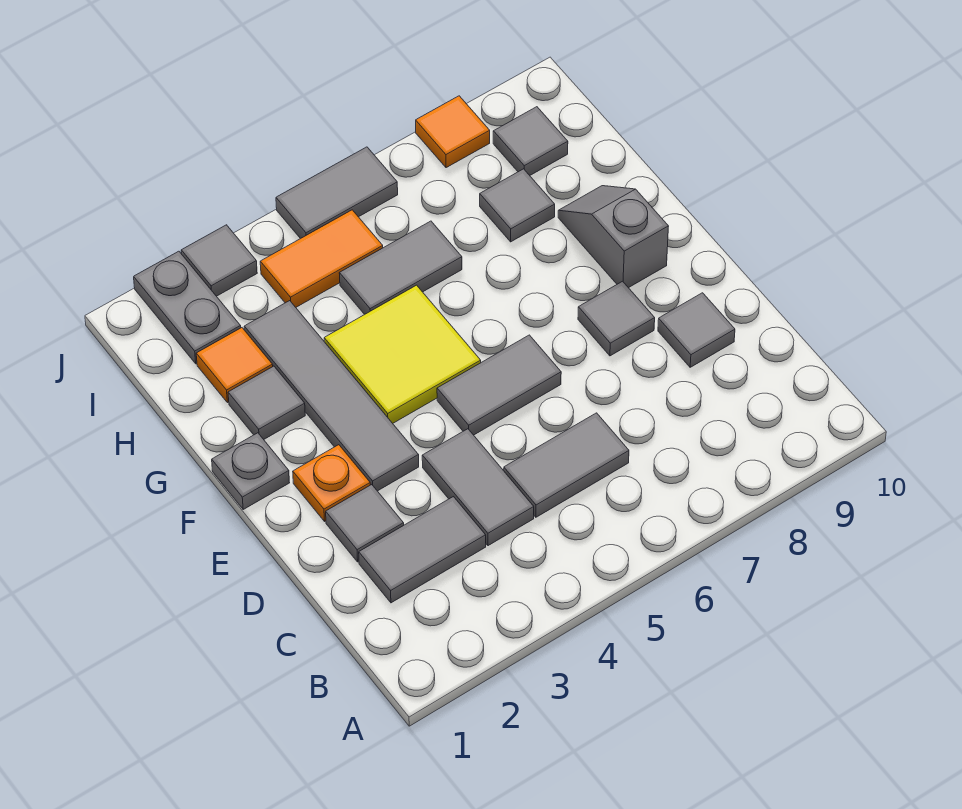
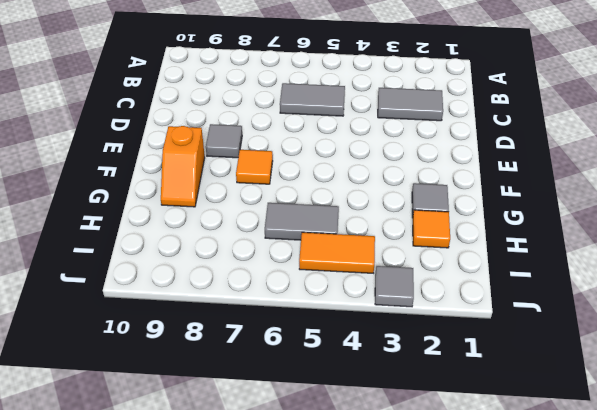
orange 1x1 tile [236,150,273,184] -> orange 1x1 tile moved to [416,96,490,168]
orange 1x2 slope [161,126,205,207] -> grey 1x2 slope [558,186,669,288]
none -> grey 1x2 tile [422,429,534,546]
none -> grey 1x1 tile [326,485,404,562]
none -> grey 1x1 tile [658,293,735,367]

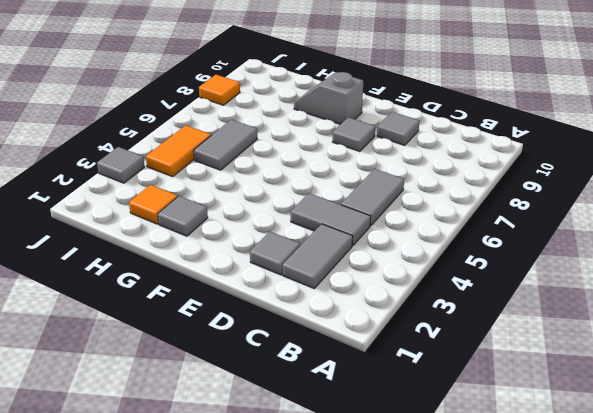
none -> orange 1x1 plate [293,445,370,521]
none -> grey 1x4 tile [244,301,419,491]
none -> grey 1x2 tile [437,335,561,435]

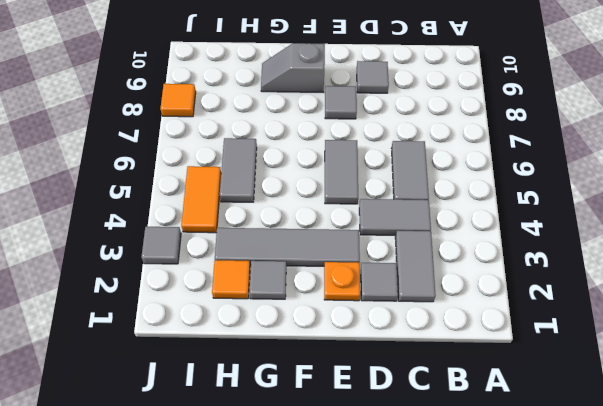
none -> grey 1x1 plate [212,433,290,509]
none -> yellow 2x2 tile [324,285,481,423]
none -> grey 1x1 tile [480,169,555,242]

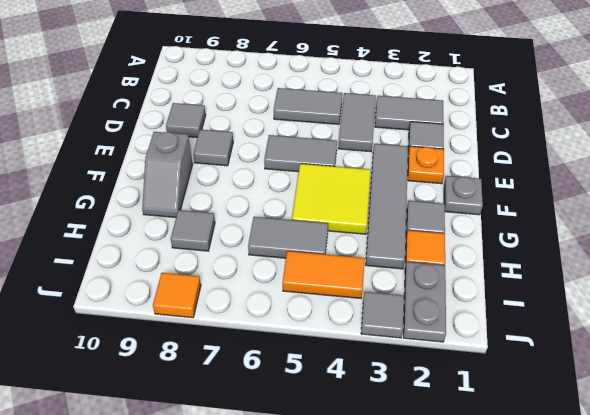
none -> grey 1x1 tile [493,107,568,175]
none -> grey 1x2 tile [276,147,398,239]

